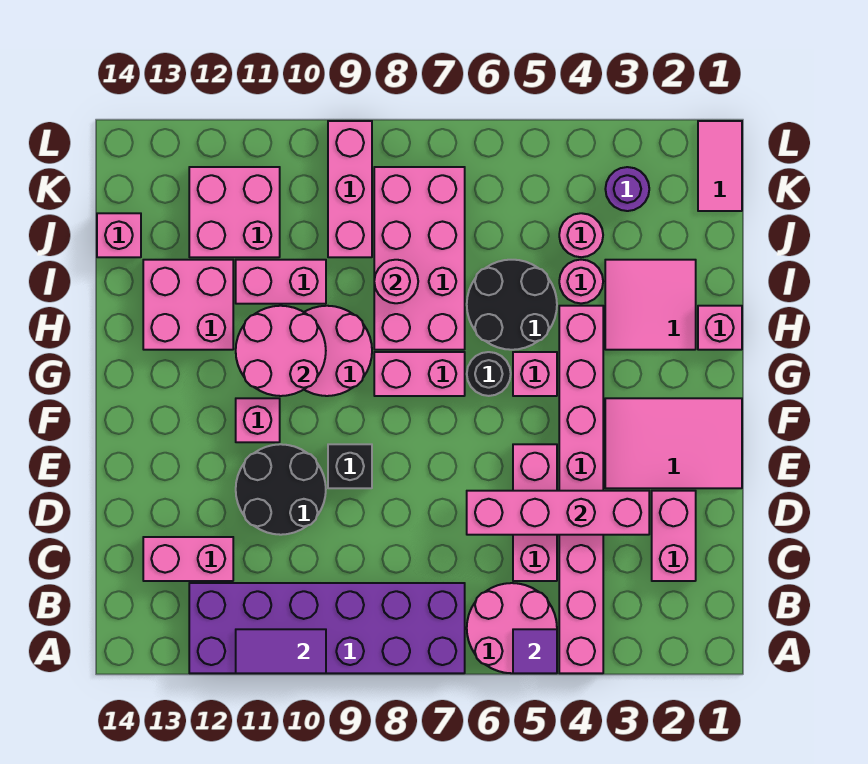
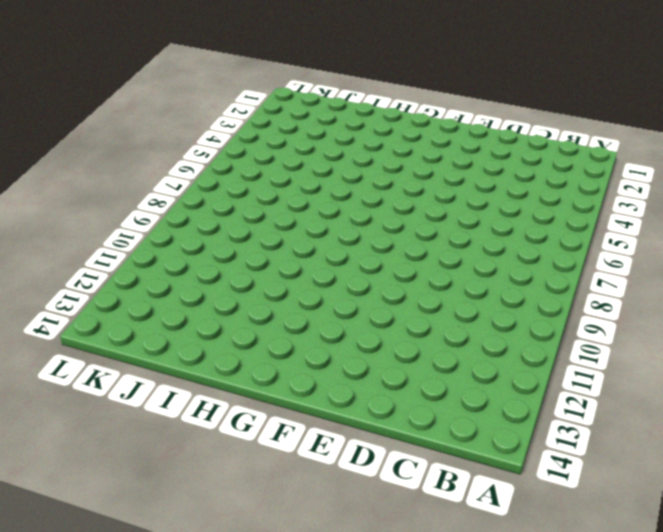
none -> pink 1x8 brick [559,306,603,673]
none -> pink 2x2 round brick [467,583,557,673]
none -> purple 2x6 brick [189,583,465,673]
none -> pink 1x2 brick [652,491,696,581]

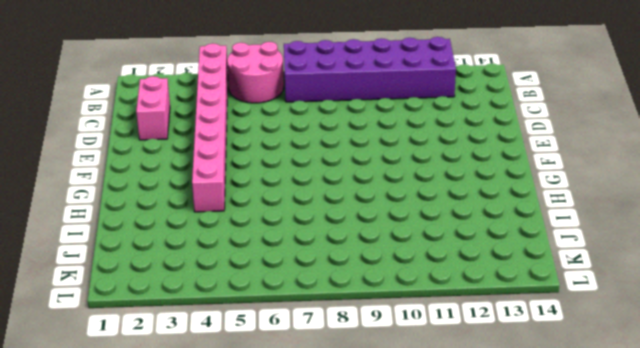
none -> pink 1x3 brick [513,444,557,581]
none -> pink 1x2 brick [143,537,233,581]
none -> black 2x2 round brick [236,444,326,535]
none -> pink 2x3 tile [605,398,742,488]

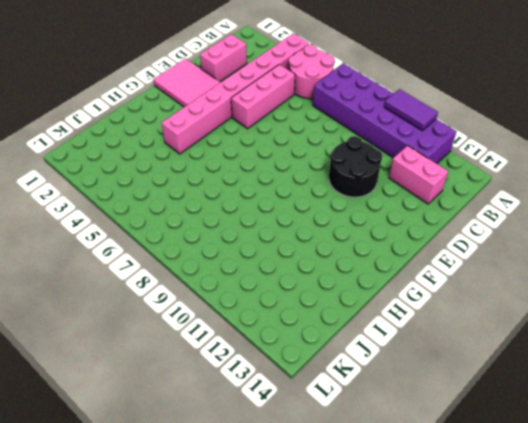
none -> black 1x1 brick [328,444,372,488]
none -> pink 1x1 brick [236,398,280,442]
none -> pink 1x1 brick [513,352,557,396]
none -> black 1x1 round brick [467,352,511,396]

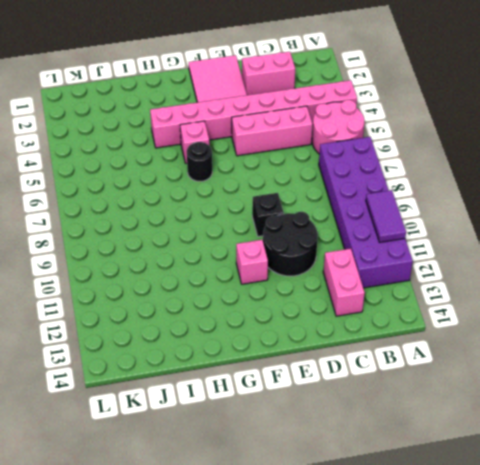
none -> pink 1x2 brick [374,352,465,396]
none -> pink 2x2 round brick [304,306,372,396]
none -> pink 1x1 brick [698,306,742,350]
none -> pink 2x2 tile [605,260,696,350]

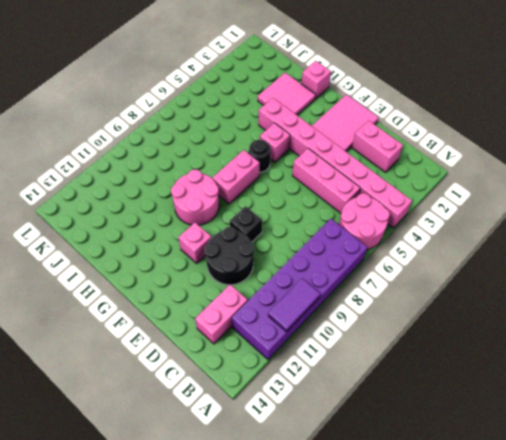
none -> black 2x2 round brick [467,260,557,350]
none -> pink 2x4 brick [374,167,465,350]
none -> pink 2x2 brick [143,260,233,350]
none -> pink 1x1 round brick [559,260,603,303]

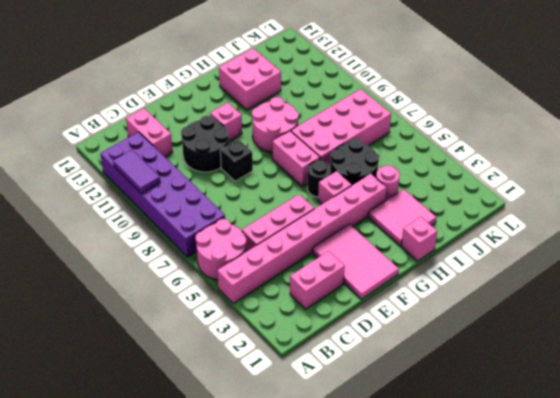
none -> pink 1x2 brick [236,260,326,304]
none -> pink 1x1 round brick [559,213,603,257]
none -> pink 1x3 brick [328,121,372,257]
none -> pink 2x2 brick [189,167,280,257]

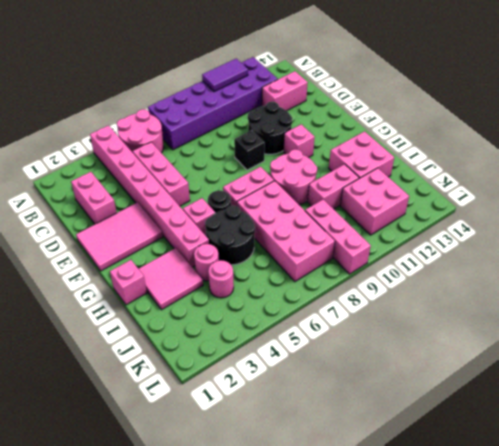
none -> pink 1x1 brick [97,213,141,257]
none -> pink 1x2 tile [698,121,742,211]
none -> purple 1x1 round brick [605,167,649,211]
none -> purple 1x1 tile [513,629,557,673]

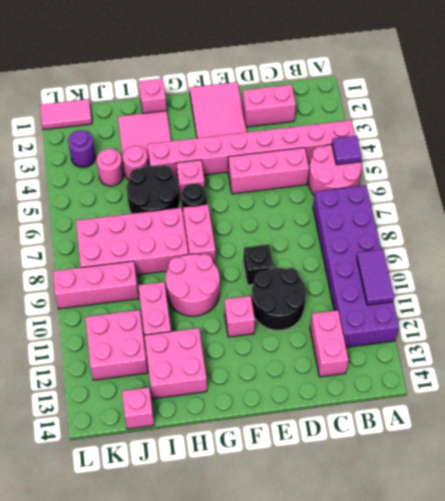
none -> pink 1x4 brick [467,491,649,535]
none -> pink 2x2 round brick [236,306,326,396]
none -> pink 1x1 round brick [374,260,418,303]

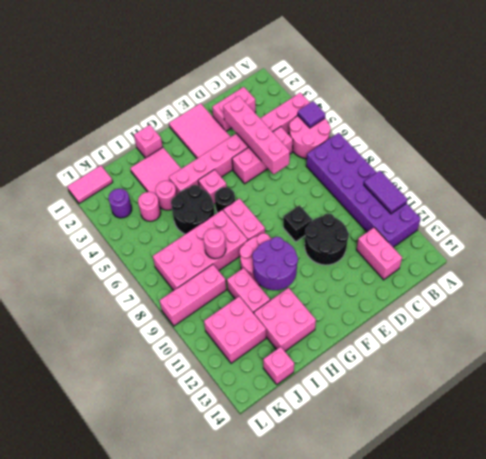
purple 2x2 round brick [252,237,298,290] -> pink 2x2 round brick [236,306,326,396]
none -> pink 1x1 brick [236,398,280,442]

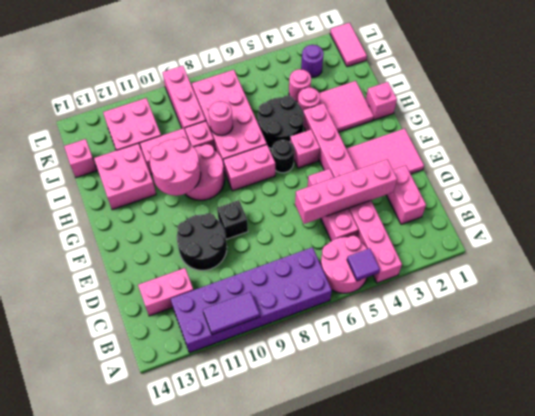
pink 1x1 brick [185,121,215,150] -> pink 1x1 brick moved to [236,398,280,442]

